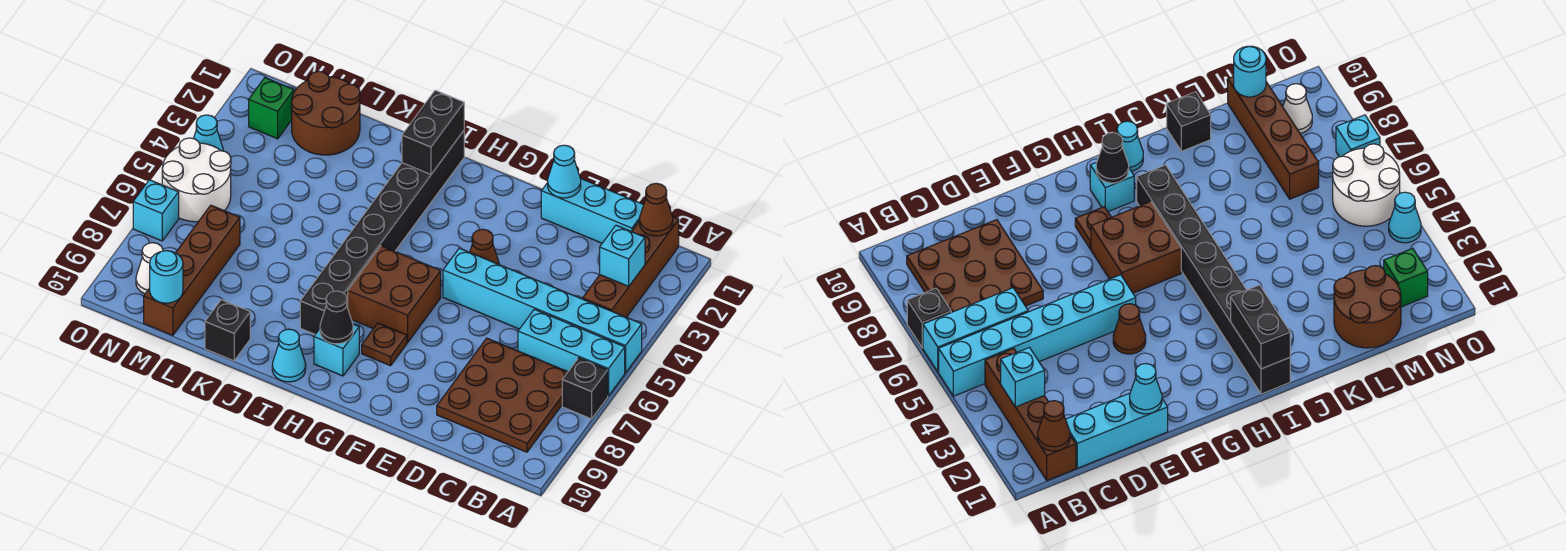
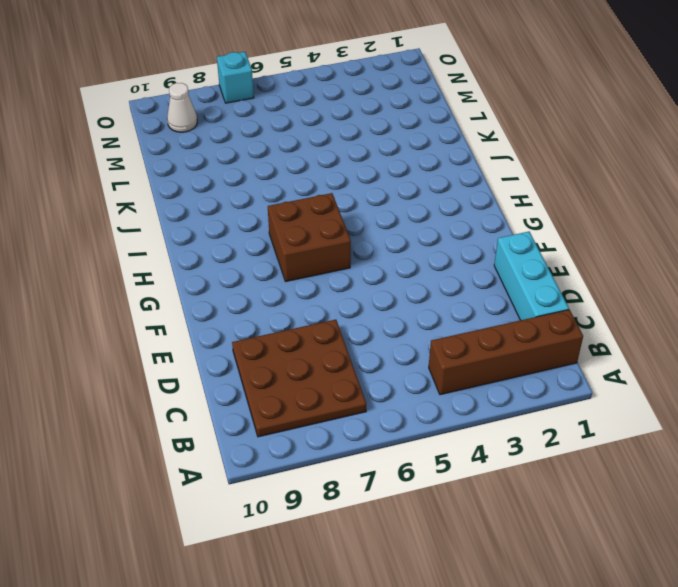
none -> cyan 1x6 brick [443,248,642,373]
none -> cyan 1x3 brick [518,309,625,396]
none -> black 1x1 brick [562,358,608,419]

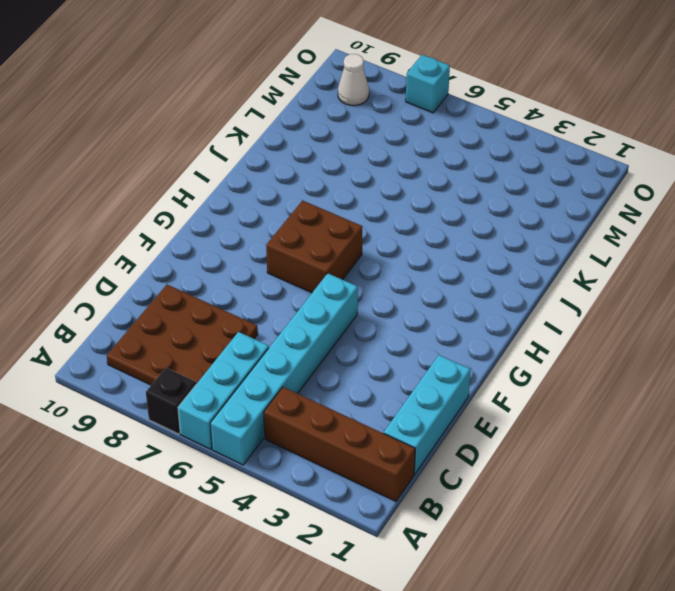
none -> brown 1x1 cone [470,229,499,264]
none -> brown 1x1 plate [362,323,407,366]
none -> cyan 1x1 brick [314,324,359,376]

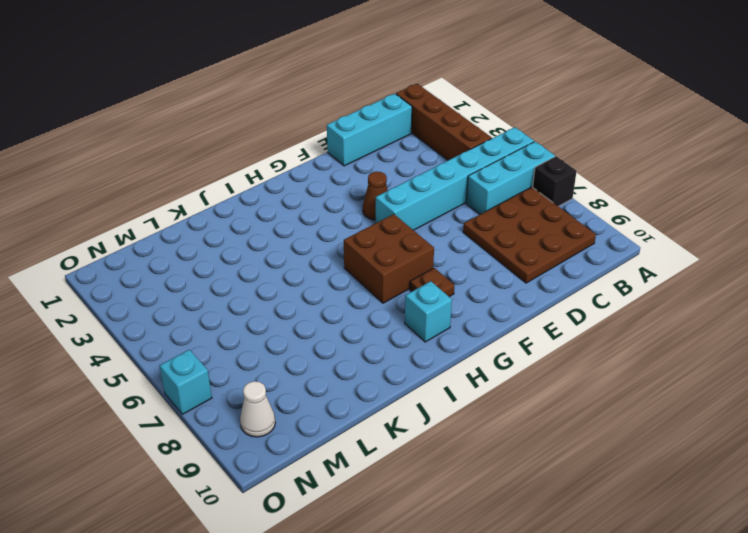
none -> black 1x8 brick [300,131,464,334]
none -> cyan 1x1 cone [272,329,306,382]
none -> black 1x1 brick [205,300,250,361]

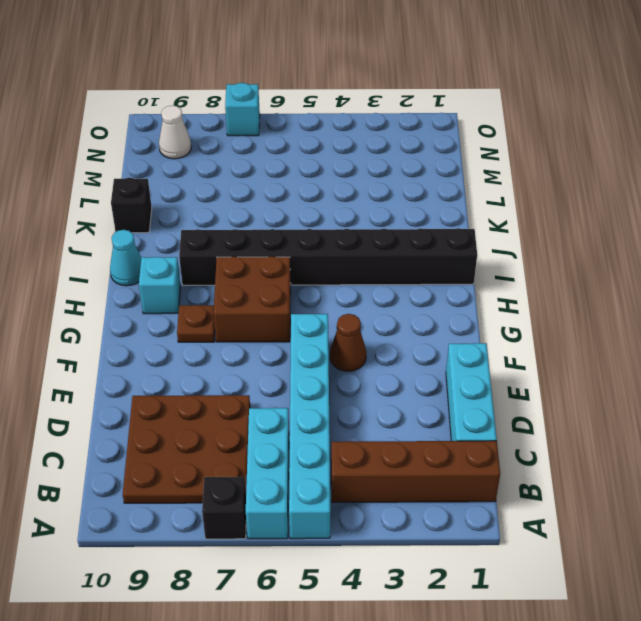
none -> brown 2x2 round brick [291,71,360,155]
none -> brown 1x4 brick [144,205,240,335]
none -> green 1x1 brick [249,78,294,139]

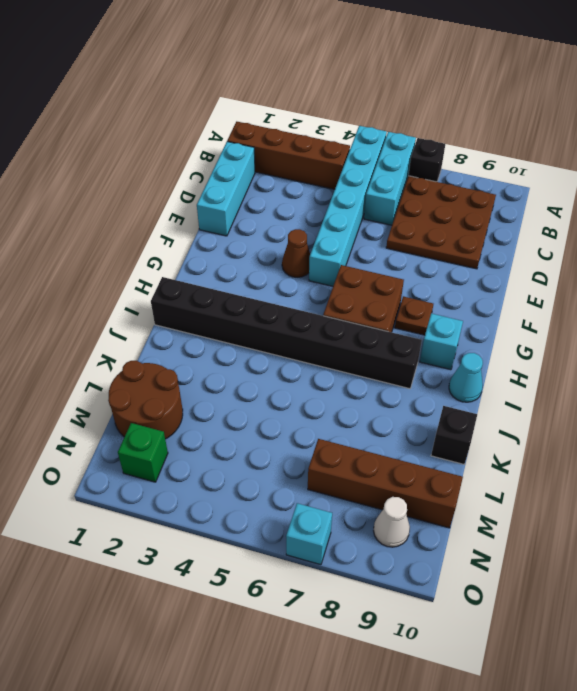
none -> white 2x2 round brick [162,138,231,222]
none -> cyan 1x1 cone [193,115,223,151]
none -> brown 1x1 cone [640,183,673,236]

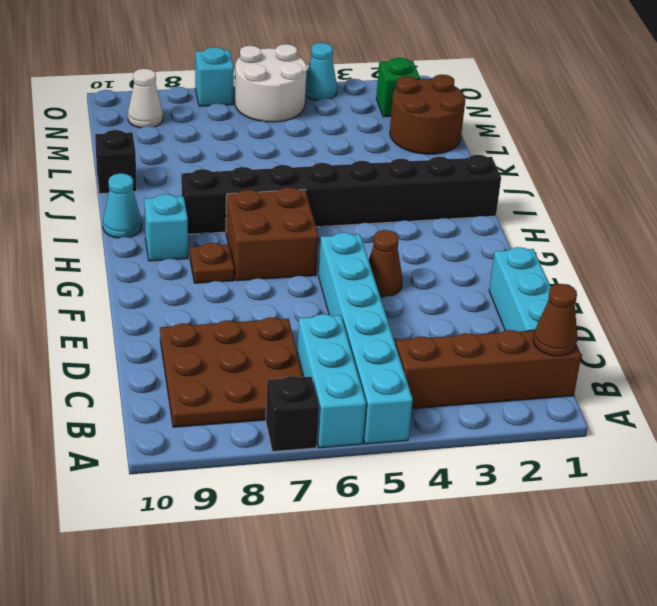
none -> brown 1x4 brick [144,205,240,335]
none -> cyan 1x1 brick [600,225,645,286]
none -> cyan 1x1 cone [548,145,581,198]

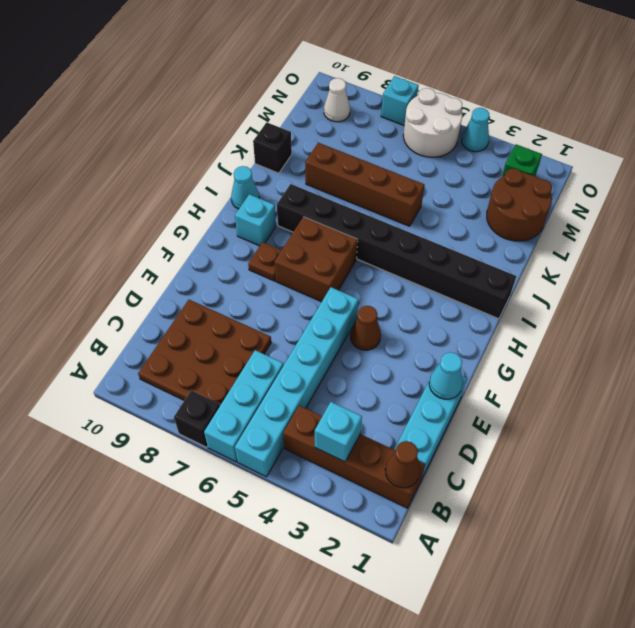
brown 1x4 brick [305,143,425,226] -> brown 1x4 brick moved to [144,205,240,335]
none -> black 1x1 cone [320,291,353,344]
none -> black 1x2 brick [402,90,464,174]
none -> cyan 1x1 round brick [150,251,183,303]

